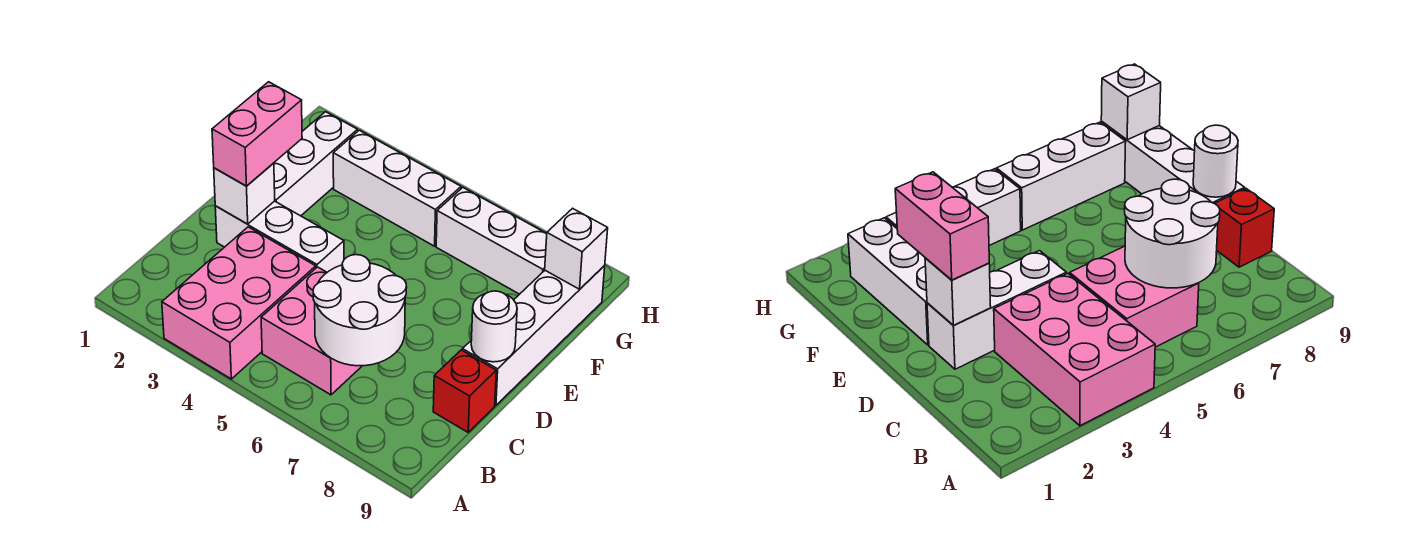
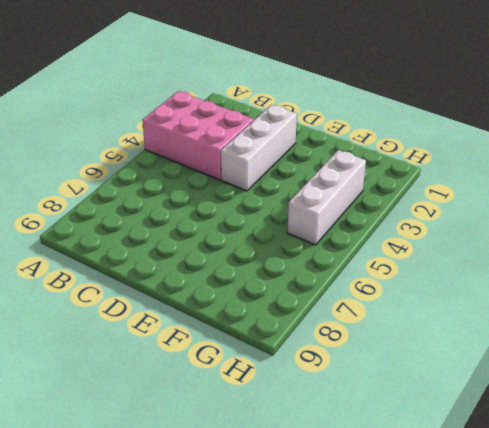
none -> pink 2x2 brick [261,267,362,395]
none -> red 1x1 brick [433,350,496,432]
none -> white 1x4 brick [462,266,605,405]

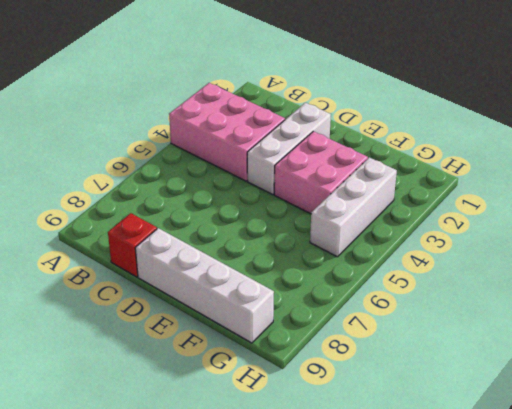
pink 2x2 brick [274,131,368,214] -> pink 2x2 brick moved to [261,267,362,395]
none -> white 1x3 brick [274,112,358,216]
none -> white 1x3 brick [436,188,547,294]
none -> white 2x2 round brick [313,255,407,366]

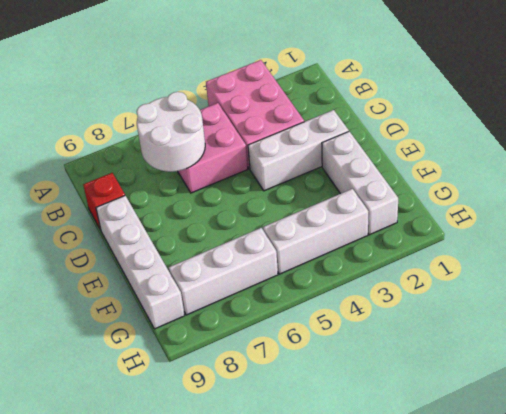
none -> white 1x1 brick [214,163,275,224]
none -> white 1x1 round brick [471,291,517,362]
none -> white 1x1 brick [545,208,608,289]

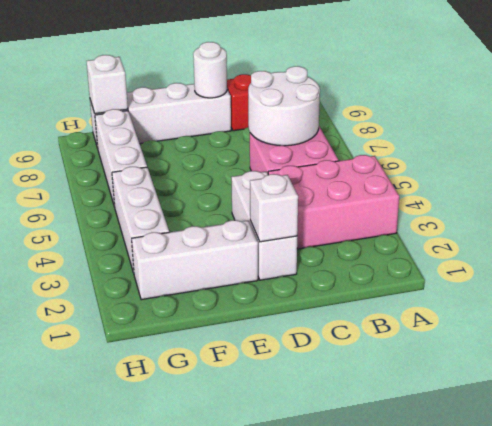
none -> pink 1x2 brick [212,82,302,186]

